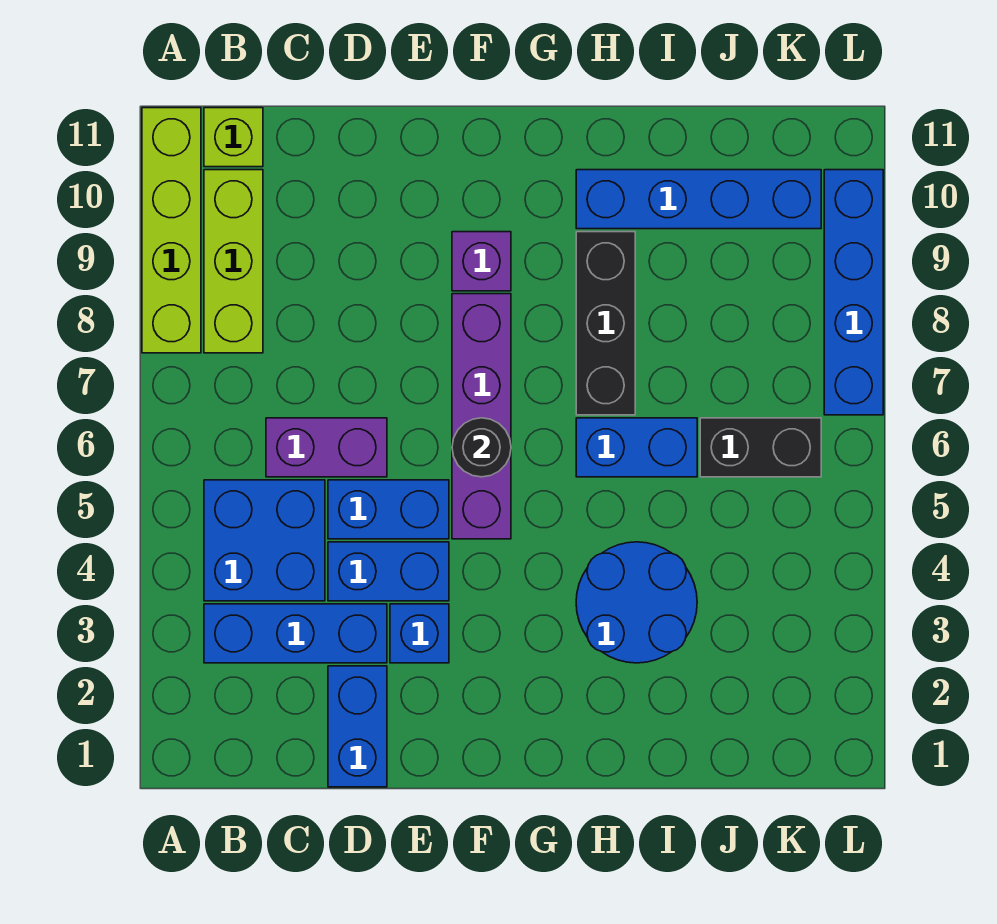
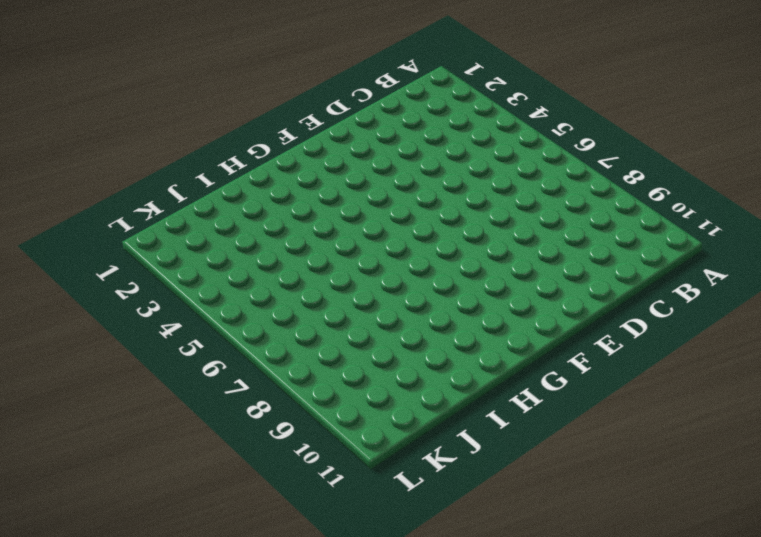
none -> lime 1x4 brick [142,108,201,353]
none -> blue 1x3 brick [204,604,387,663]
none -> blue 2x2 brick [204,480,325,601]

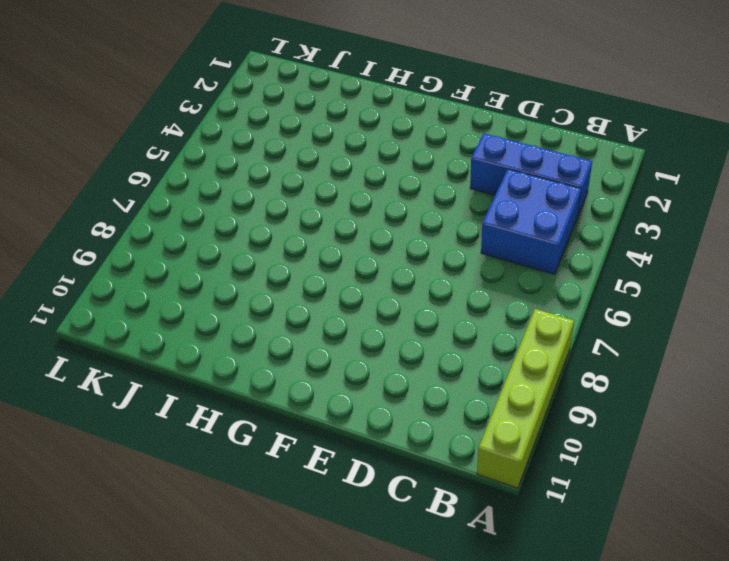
none -> lime 1x3 brick [204,170,263,353]
none -> lime 1x1 brick [204,108,263,167]
none -> purple 1x2 brick [266,418,387,477]

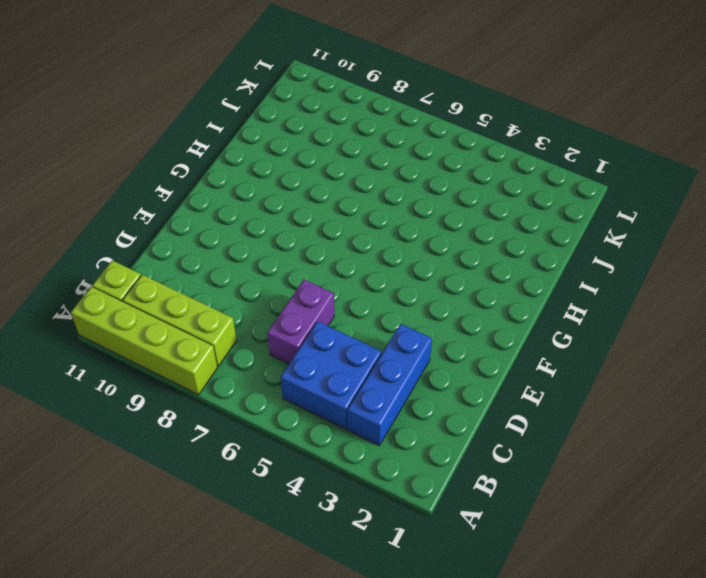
none -> blue 1x2 brick [328,666,387,787]
none -> blue 1x2 brick [328,542,449,601]
none -> blue 1x2 brick [328,480,449,539]

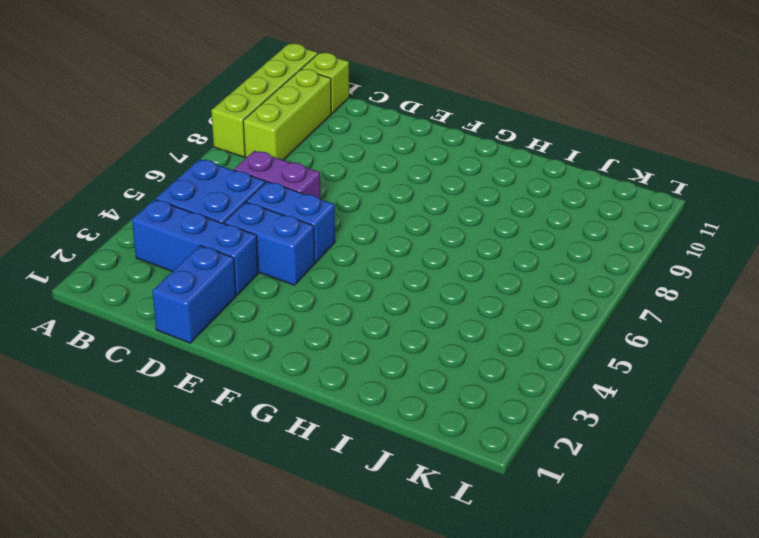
none -> blue 1x1 brick [390,604,449,663]
none -> purple 1x4 brick [452,294,511,539]
none -> purple 1x1 brick [452,232,511,291]

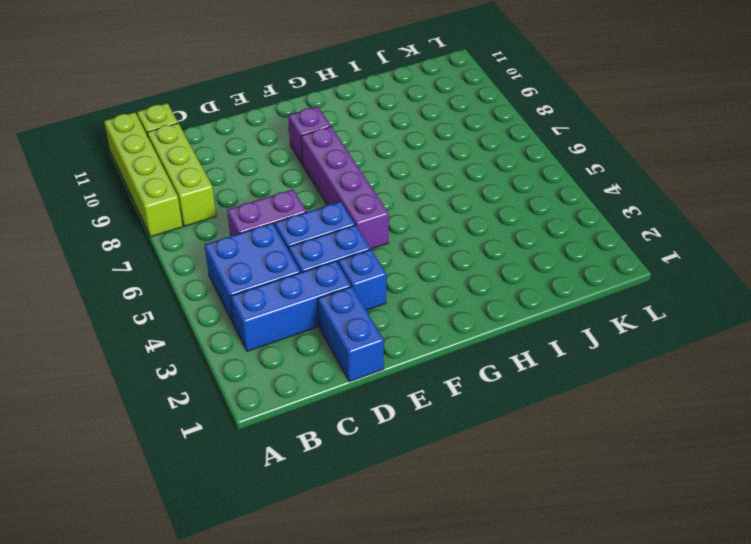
none -> blue 2x2 round brick [576,542,697,663]
none -> blue 1x2 brick [576,418,697,477]
none -> black 1x3 brick [576,232,635,415]

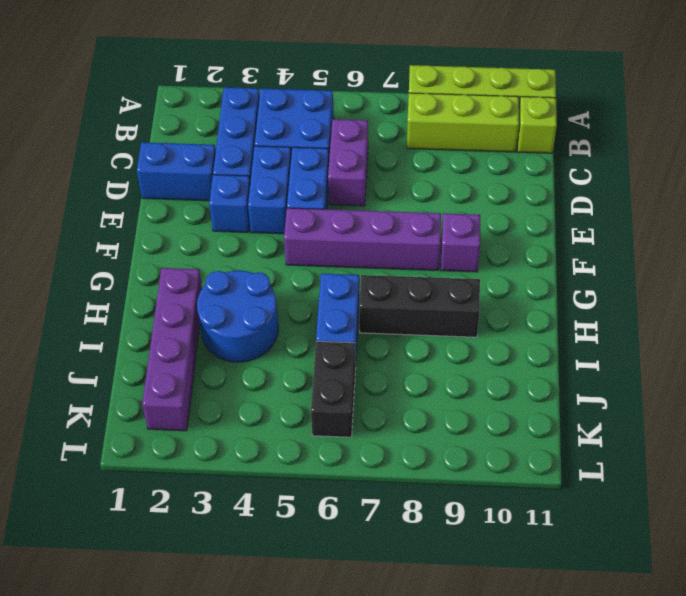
purple 1x4 brick [142,268,202,431] -> none
none -> blue 1x4 brick [576,170,821,229]
none -> blue 1x4 brick [824,170,883,415]
none -> black 1x1 round brick [452,418,511,477]

